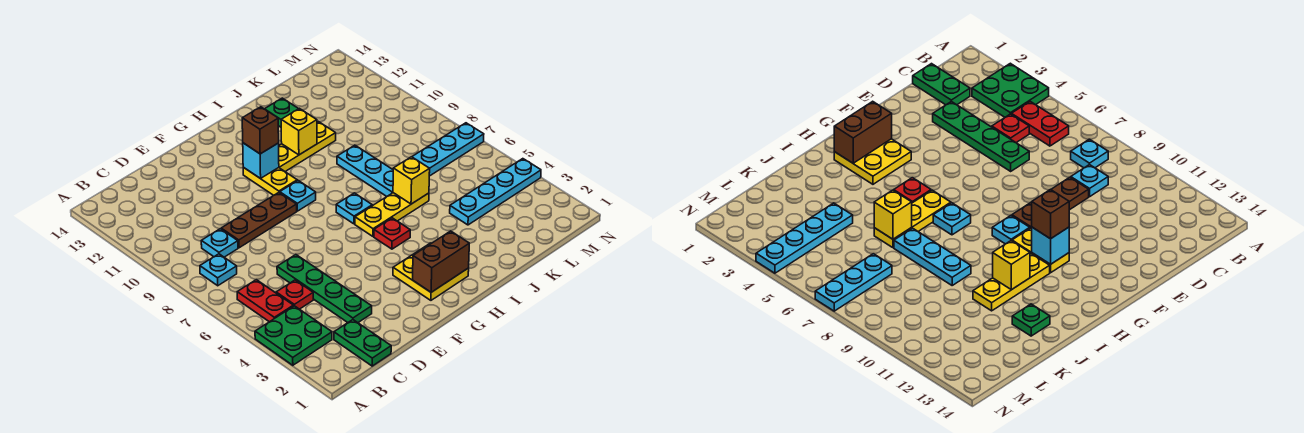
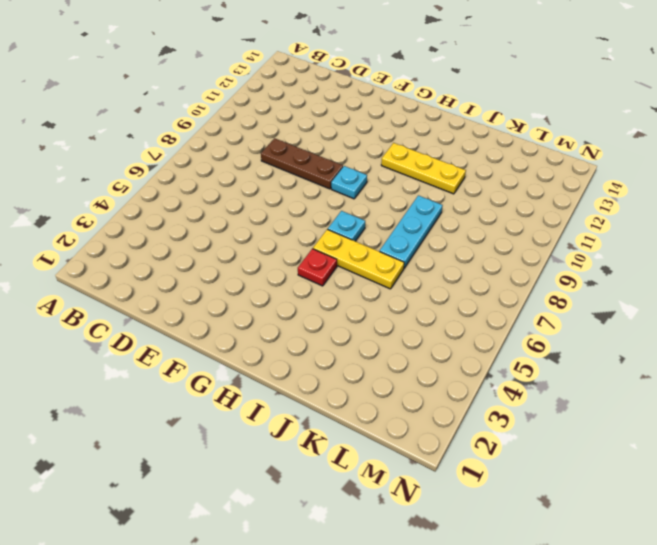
none -> green 2x2 plate [255,306,332,365]
none -> red 1x2 plate [237,280,293,322]
none -> cyan 1x1 plate [200,254,237,286]

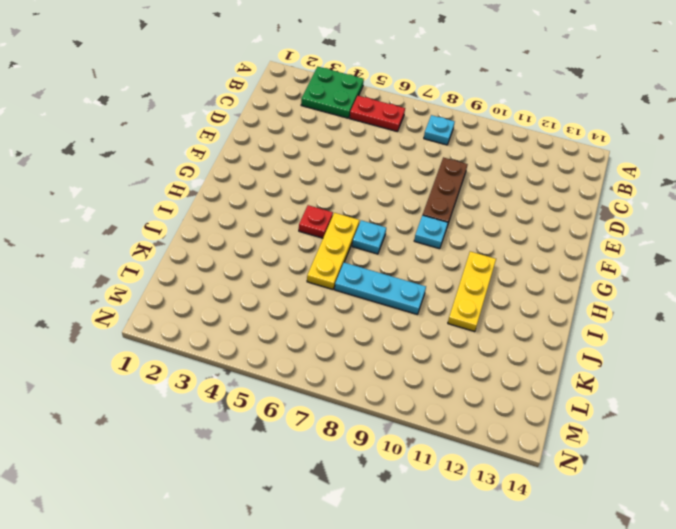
none -> green 1x2 plate [334,320,391,366]
none -> red 1x1 plate [276,280,313,309]
none -> cyan 1x1 plate [201,229,238,257]

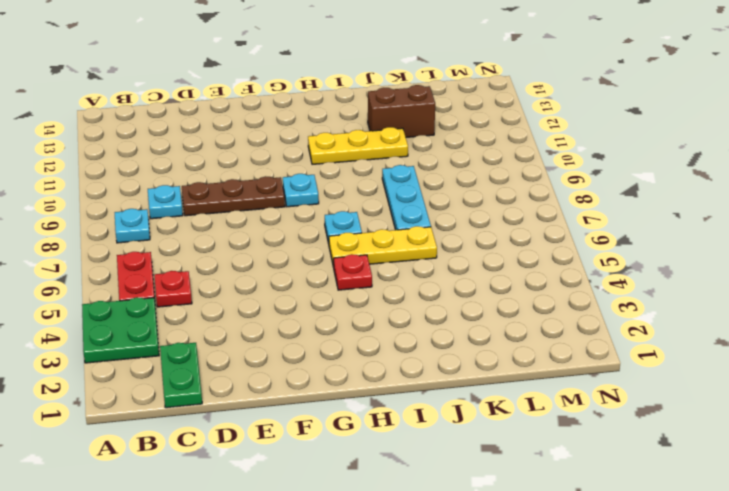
brown 1x2 brick [368,85,435,137] -> brown 1x2 brick moved to [413,231,469,292]
none -> green 1x4 plate [277,255,372,323]
none -> yellow 2x2 plate [393,243,469,300]
none -> yellow 1x2 plate [243,167,297,195]

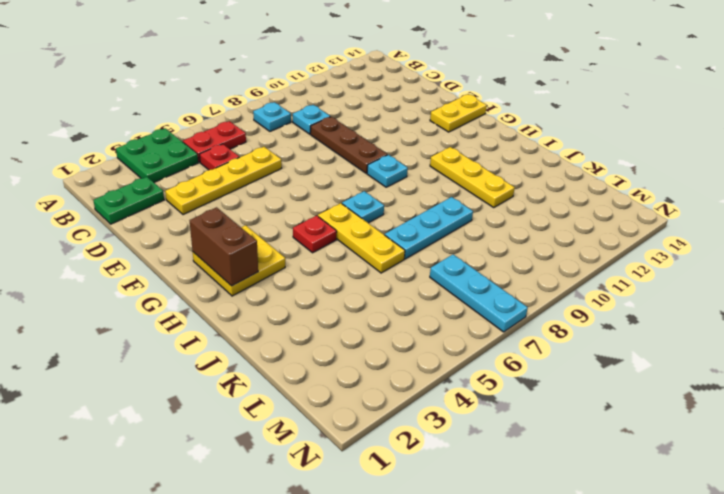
yellow 1x4 plate [165,147,282,215] -> green 1x4 plate [277,255,372,323]
yellow 1x2 plate [430,94,487,132] -> yellow 1x2 plate moved to [243,167,297,195]
none -> green 1x1 plate [265,98,298,127]
none -> cyan 1x4 plate [450,159,541,225]
none -> cyan 1x1 brick [243,143,279,179]

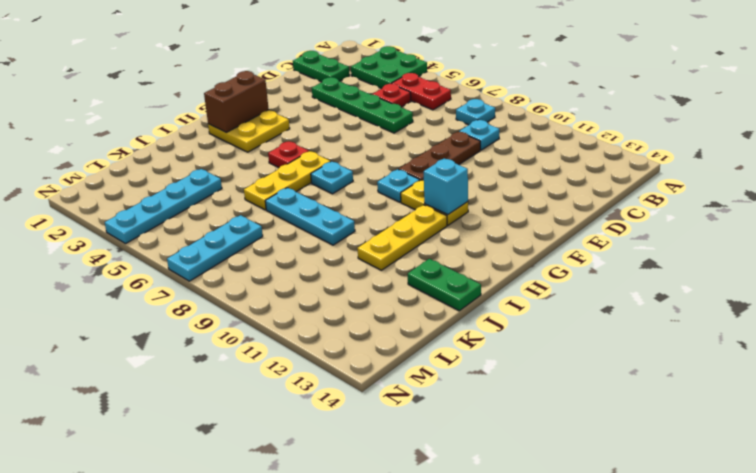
green 1x2 plate [408,259,481,311] -> green 1x1 plate [265,98,298,127]
none -> yellow 1x1 brick [281,108,317,155]
none -> yellow 1x1 brick [393,157,430,204]
none -> brown 1x1 brick [242,107,279,154]

